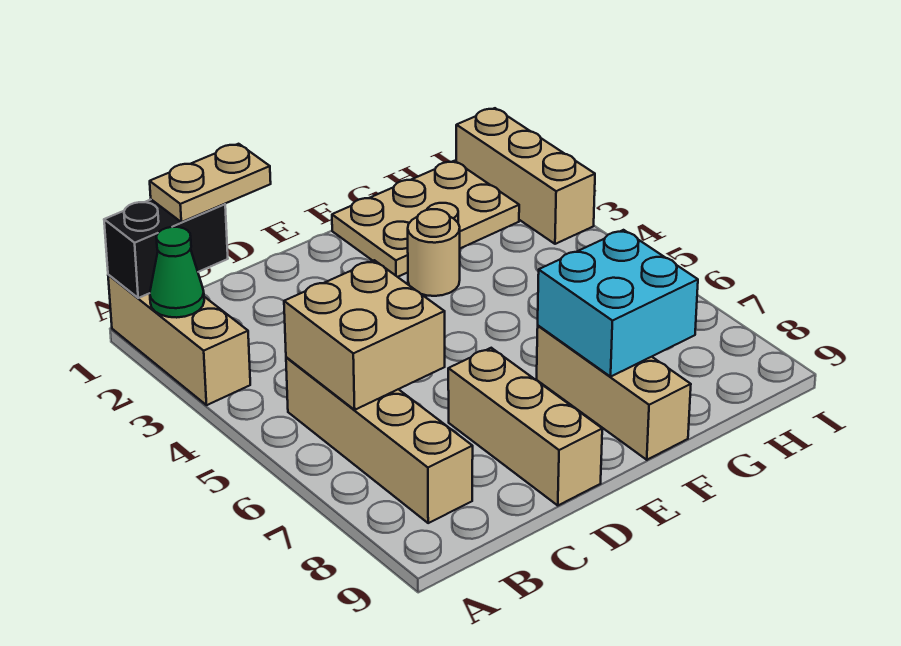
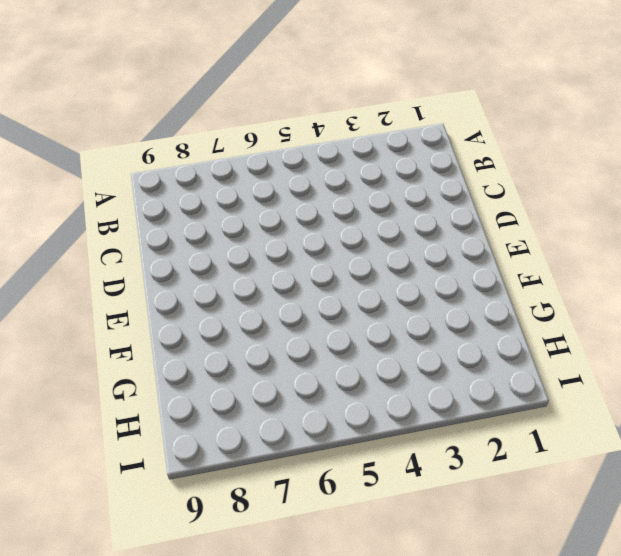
none -> tan 1x3 brick [108,275,250,405]
none -> tan 1x4 brick [286,357,473,523]
none -> tan 1x3 brick [448,348,602,505]

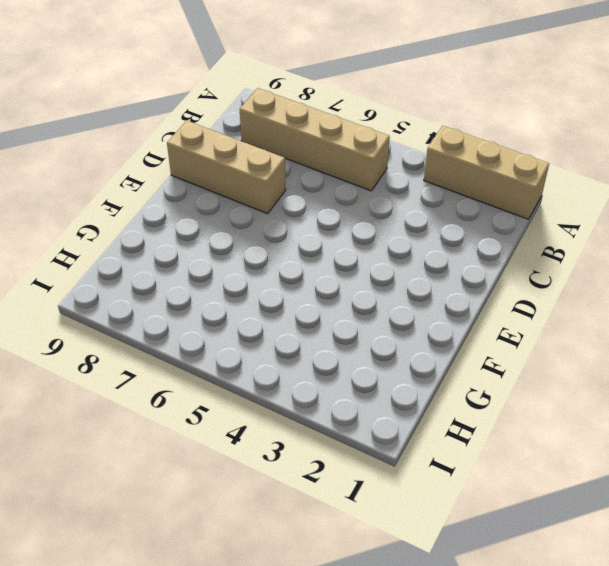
none -> tan 2x3 plate [332,161,519,277]
none -> tan 1x1 round brick [408,209,460,296]
none -> tan 1x3 brick [537,326,691,460]

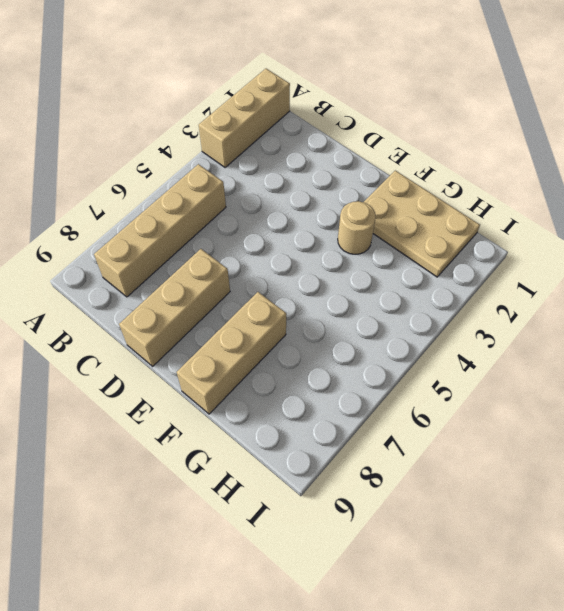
none -> tan 1x3 brick [456,108,595,244]
none -> black 1x2 brick [104,200,228,298]
none -> green 1x1 cone [150,227,204,318]

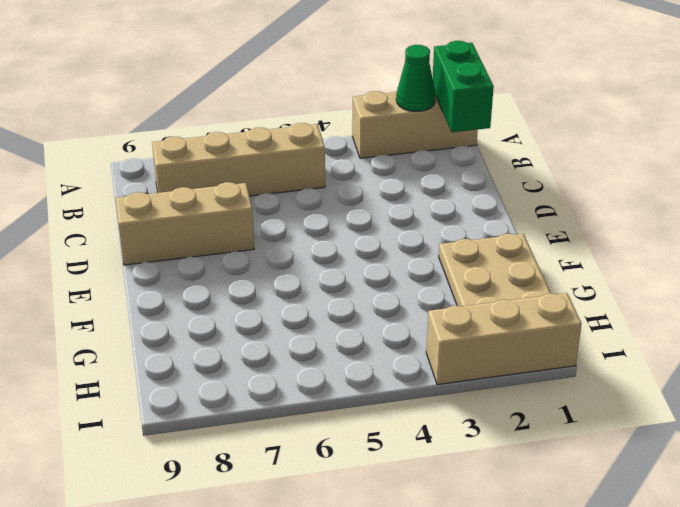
green 1x2 brick [433,41,494,132] -> black 1x2 brick [104,200,228,298]
none -> tan 1x1 round brick [408,209,460,296]
none -> tan 1x3 brick [537,326,691,460]
none -> tan 2x2 brick [284,260,445,410]

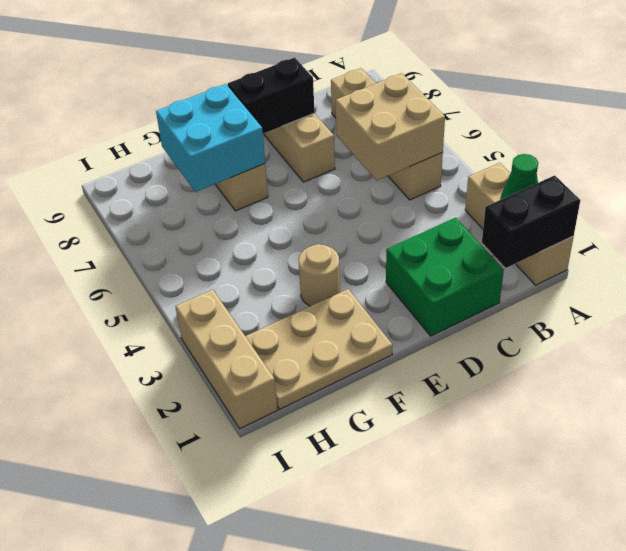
green 2x2 brick [386,218,504,336] -> none
black 1x2 brick [228,57,315,134] -> none
none -> tan 1x2 plate [150,144,271,222]

